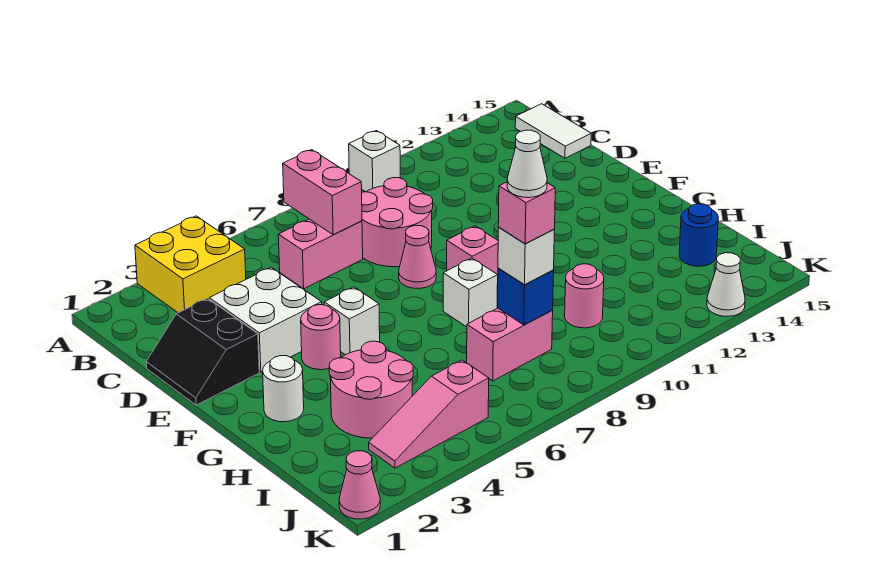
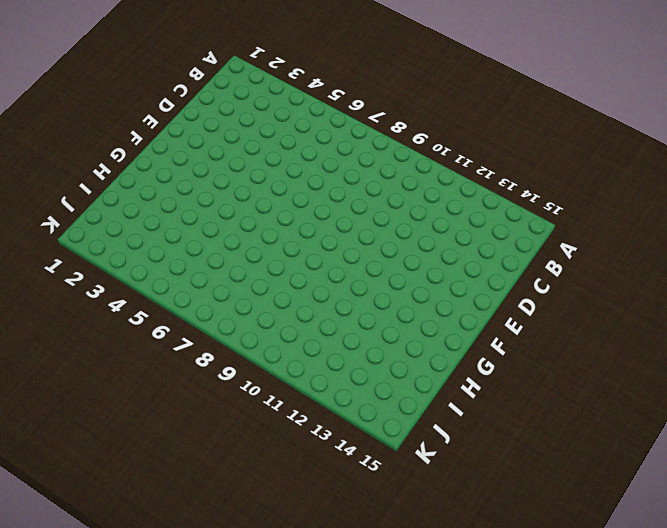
none -> yellow 2x2 brick [135,216,246,313]
none -> white 1x1 brick [349,131,400,192]
none -> white 1x2 tile [515,104,591,158]

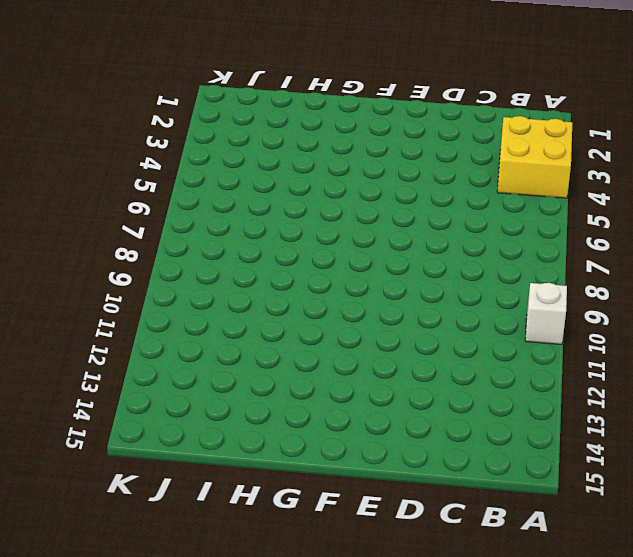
none -> white 1x2 tile [515,104,591,158]
none -> pink 1x2 brick [278,219,363,289]
none -> pink 2x2 round brick [362,178,433,267]

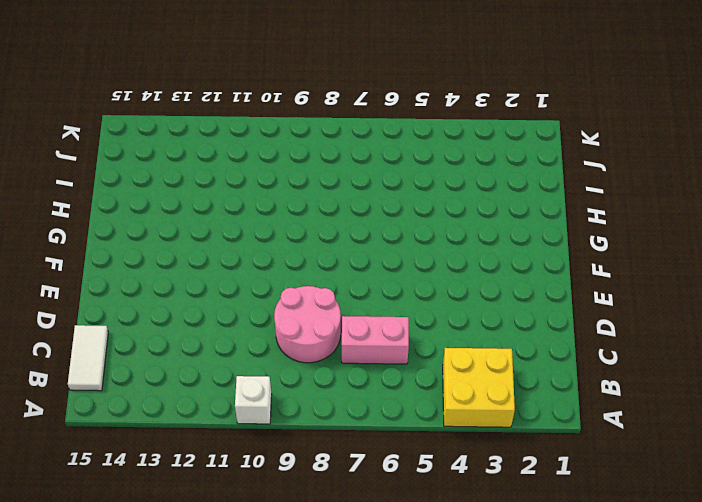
none -> black 2x2 slope [146,298,259,405]
none -> white 2x2 brick [209,267,322,372]
none -> pink 1x1 cone [399,225,436,289]

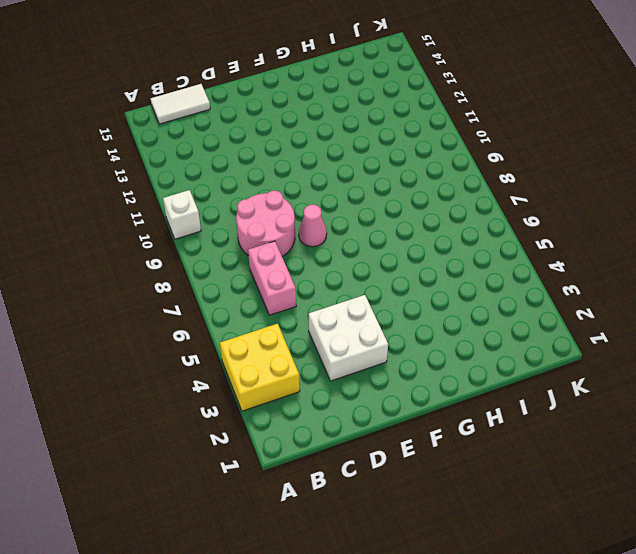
none -> black 2x2 slope [146,298,259,405]
none -> pink 1x1 round brick [301,305,341,370]
none -> white 1x1 brick [324,287,380,355]

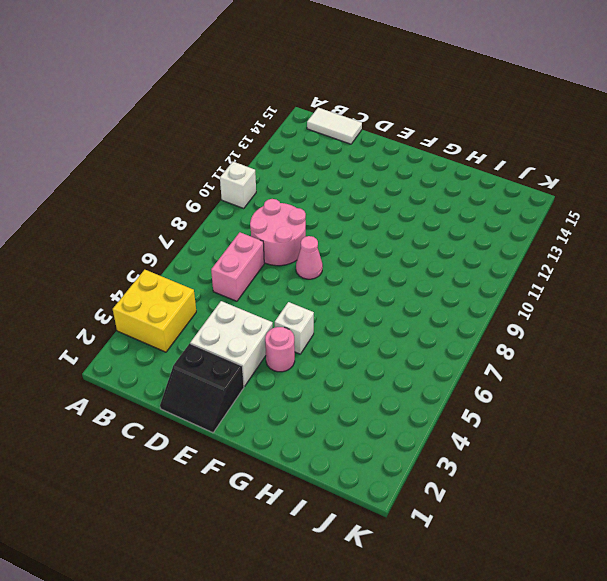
none -> pink 1x1 brick [447,226,498,275]
none -> white 1x1 round brick [263,356,304,422]
none -> white 1x1 brick [443,258,498,327]

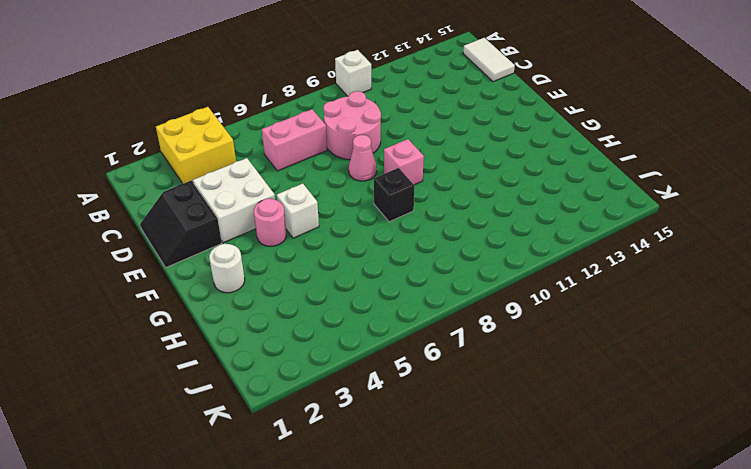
black 1x1 brick [374,168,414,222] -> white 1x1 brick [443,258,498,327]
none -> pink 2x2 round brick [329,341,413,438]
none -> pink 1x2 brick [467,308,553,381]
none -> pink 1x1 round brick [565,264,604,328]

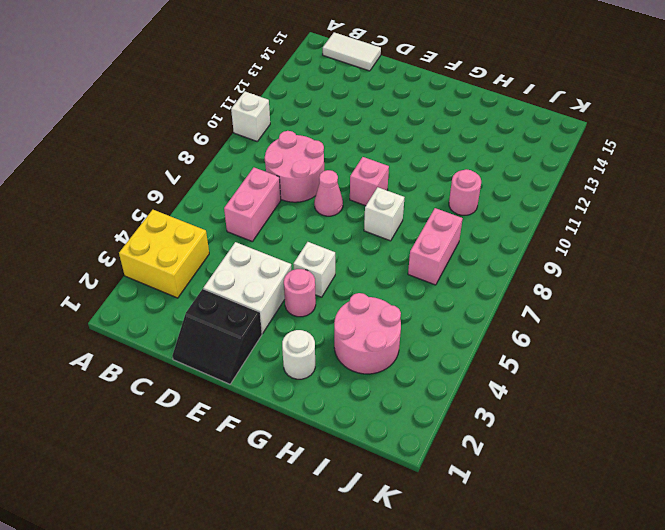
none -> blue 1x1 round brick [679,204,718,266]
none -> pink 1x3 slope [369,360,489,468]
none -> pink 1x1 cone [339,451,380,519]

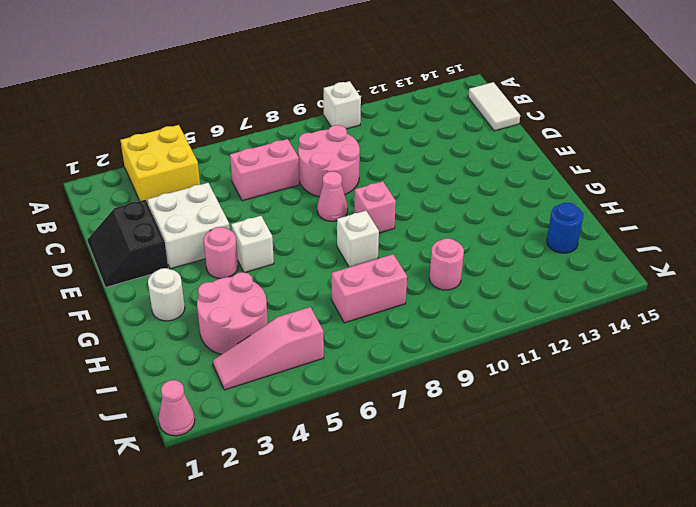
none -> white 1x1 cone [707,253,745,316]
none -> pink 1x2 brick [283,150,362,235]
none -> blue 1x1 brick [497,268,554,325]

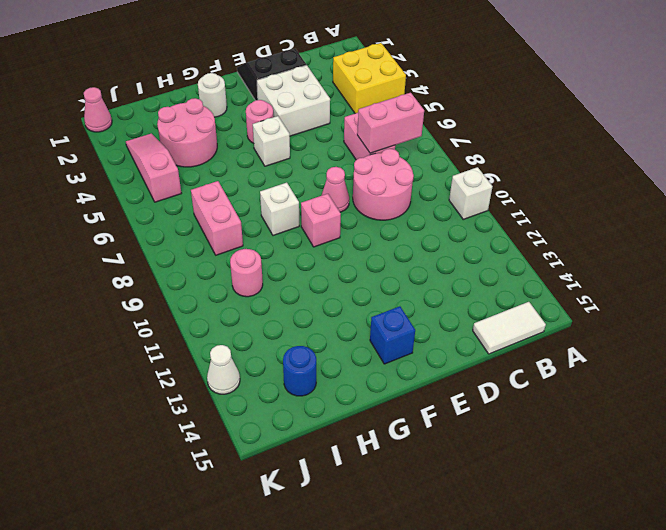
blue 1x1 brick [370,306,415,364] -> blue 1x1 brick moved to [497,268,554,325]
none -> white 1x1 brick [498,228,555,285]
none -> pink 1x1 brick [498,182,555,244]
none -> white 1x1 cone [507,130,547,198]

